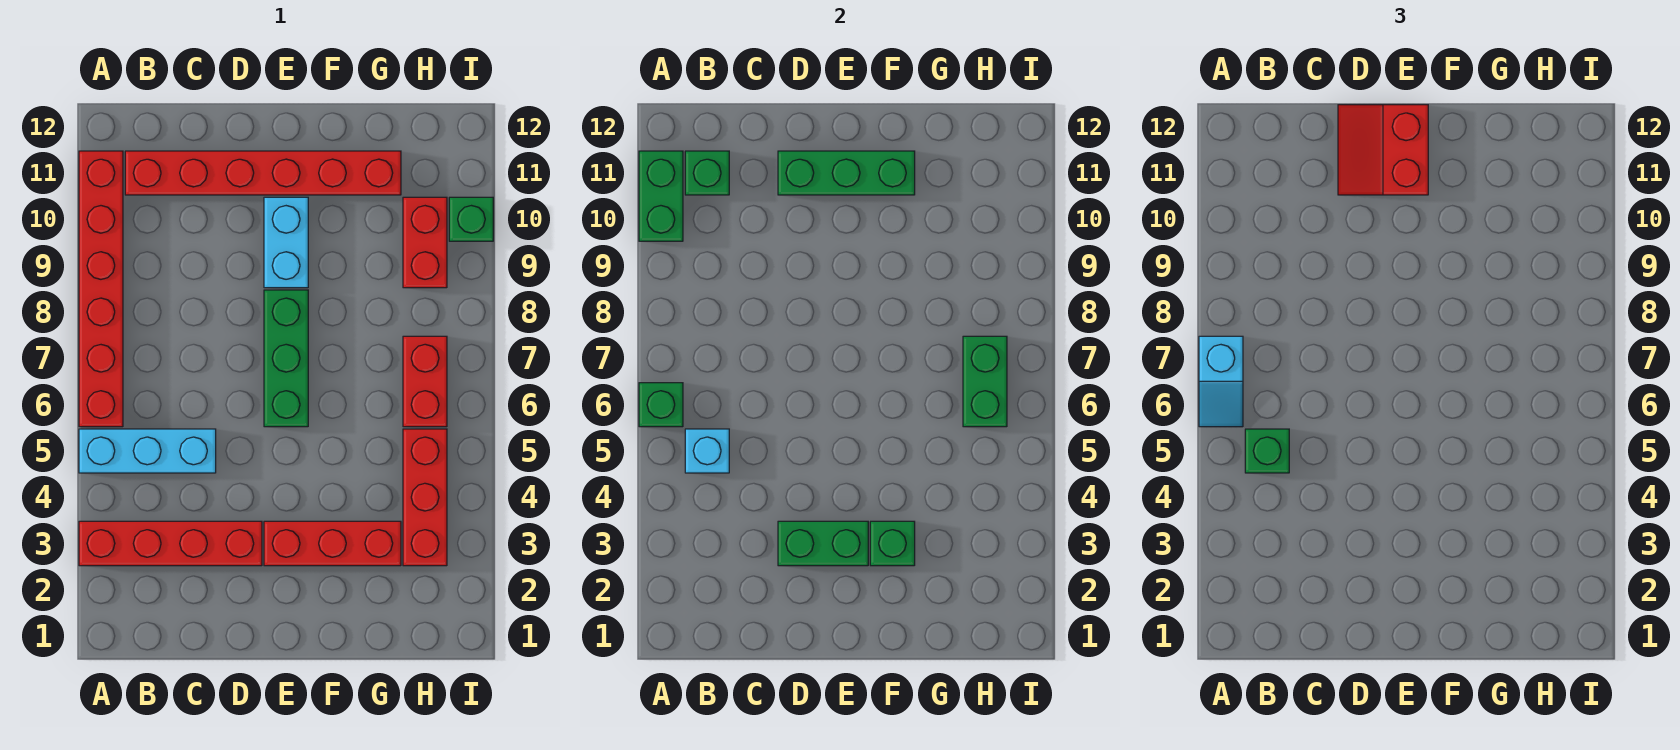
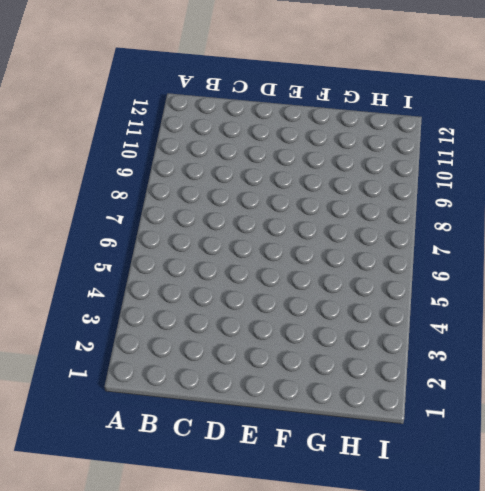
none -> red 1x4 brick [79,521,262,566]
none -> cyan 1x3 brick [79,429,216,473]
none -> red 1x6 brick [79,151,123,427]

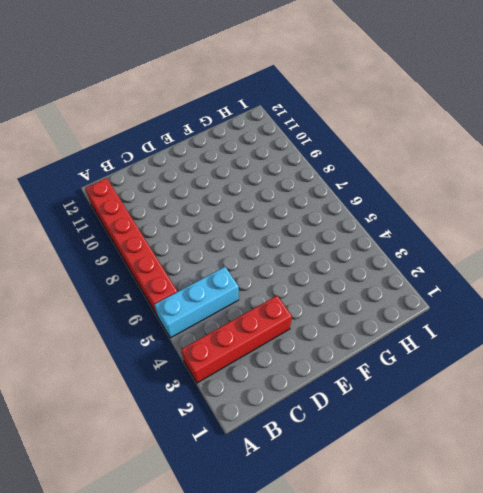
none -> red 1x6 brick [125,151,401,195]
none -> red 1x3 brick [264,521,401,566]
none -> green 1x3 brick [264,290,308,427]

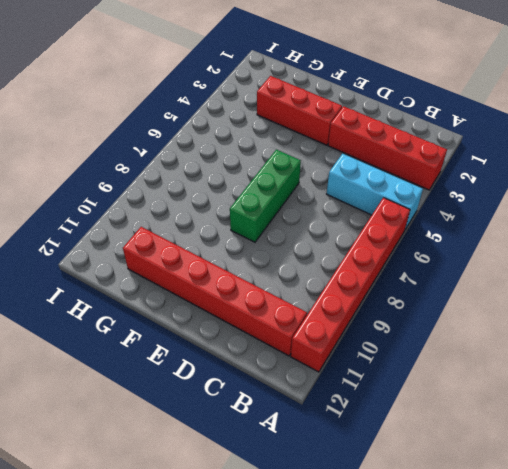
none -> cyan 1x2 brick [264,197,308,288]
none -> red 1x3 brick [403,429,447,566]
none -> red 1x2 brick [403,336,447,427]

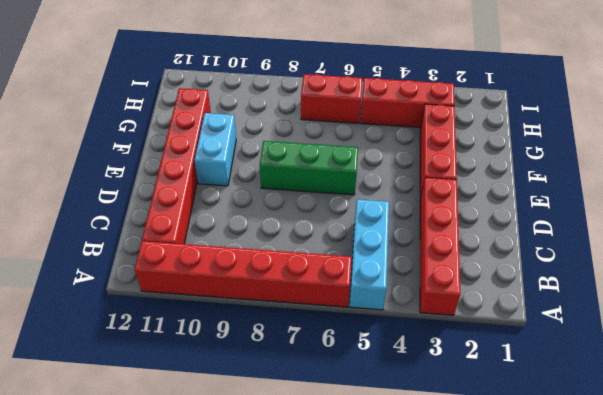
cyan 1x2 brick [194,113,236,186] -> cyan 1x2 brick turned to [264,197,308,288]
none -> red 1x2 brick [403,197,447,288]
none -> green 1x1 brick [449,197,493,241]
none -> green 1x1 brick [639,383,683,427]

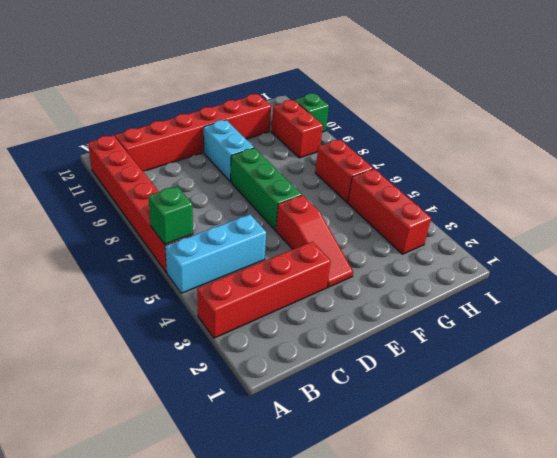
red 1x3 slope [276,195,353,287] -> red 1x3 brick [264,521,401,566]
none -> green 1x2 brick [639,151,683,241]
none -> cyan 1x1 brick [685,429,729,473]
none -> green 1x1 brick [685,151,729,195]

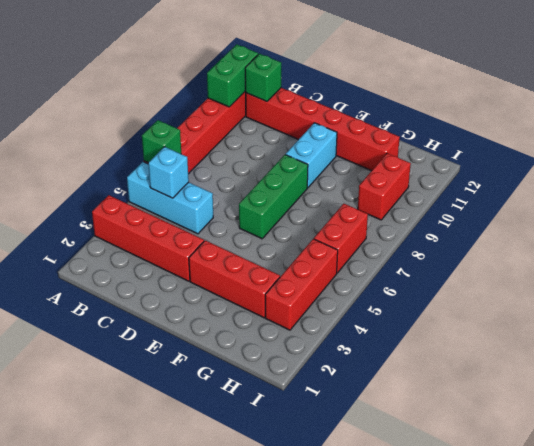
none -> green 1x1 brick [449,197,493,241]
none -> green 1x2 brick [778,521,868,566]
none -> green 1x3 brick [778,151,915,195]

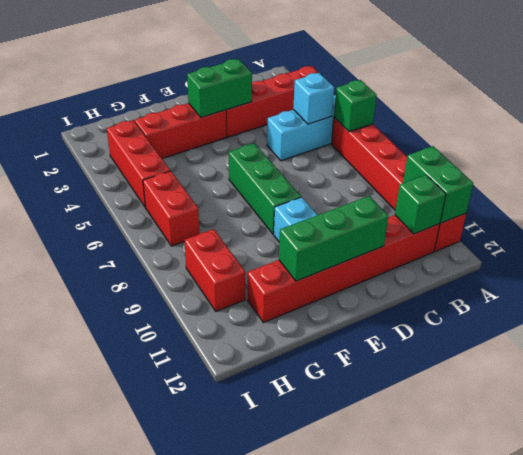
none -> green 1x1 brick [449,197,493,241]
none -> green 1x1 brick [870,521,915,566]
none -> green 1x2 brick [963,336,1007,427]

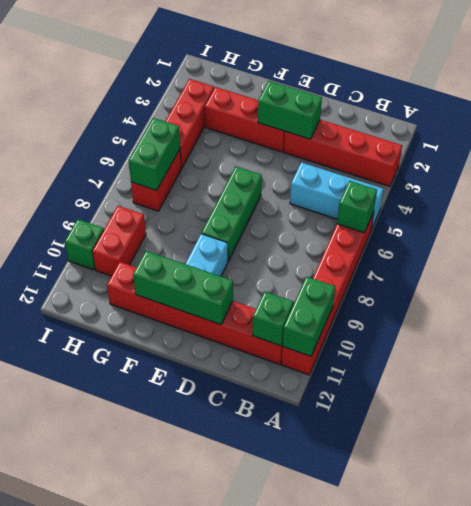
none -> cyan 1x1 brick [685,429,729,473]
none -> green 1x1 brick [870,521,915,566]
none -> cyan 1x2 slope [1199,336,1243,427]

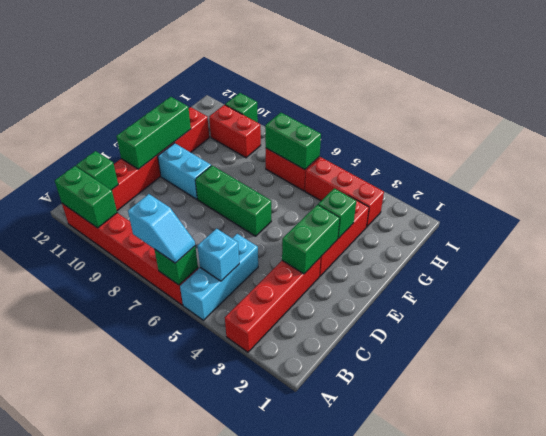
none -> green 1x1 brick [1245,429,1289,473]
none -> red 2x2 slope [1338,105,1428,195]

